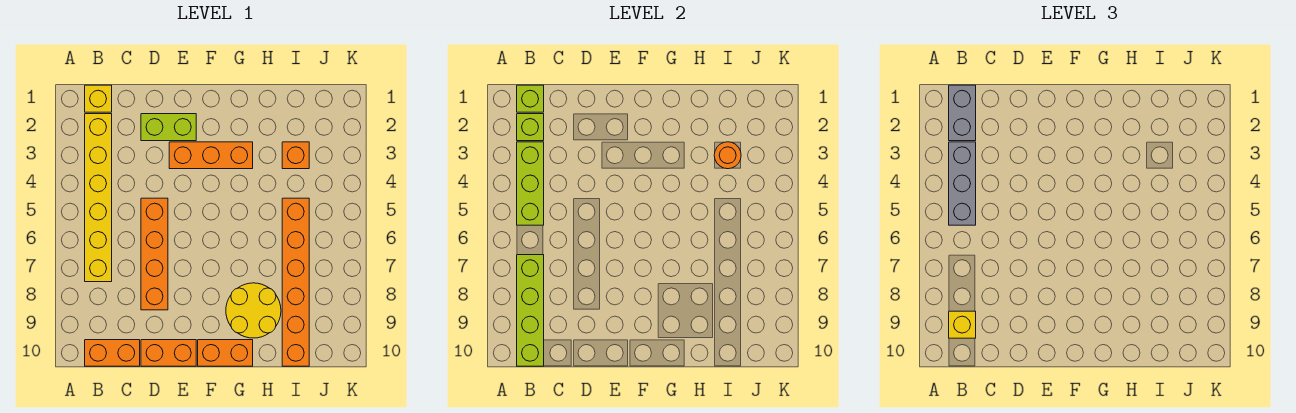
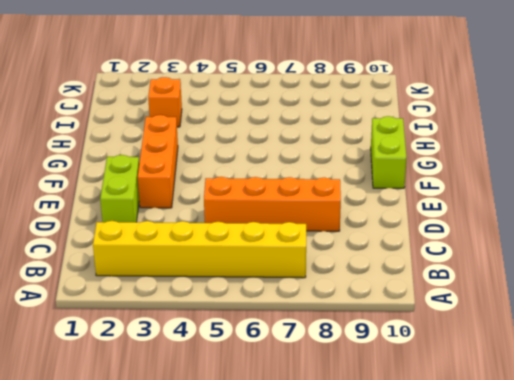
lime 1x2 brick [371,116,407,188] -> orange 1x2 brick [198,340,253,366]
none -> yellow 1x1 brick [85,85,112,112]
none -> orange 1x2 brick [85,340,140,366]
none -> orange 1x2 brick [141,340,196,366]

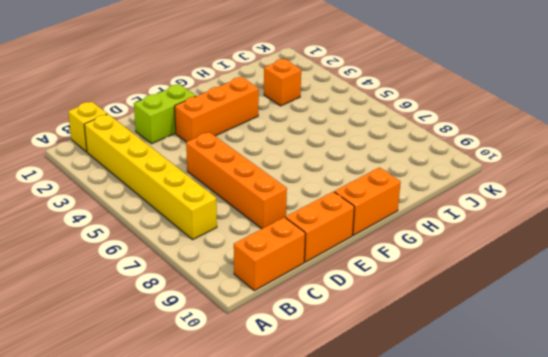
none -> yellow 2x2 round brick [226,283,281,338]
none -> orange 1x6 brick [282,198,309,366]
none -> lime 1x1 brick [517,85,544,112]

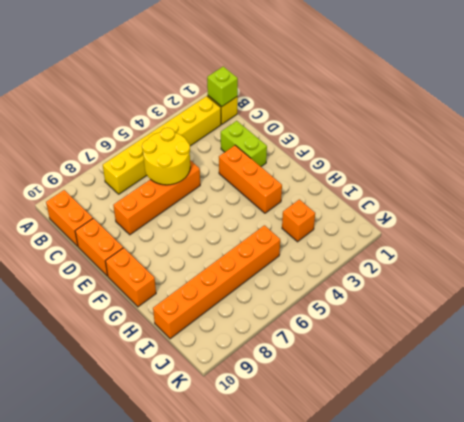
yellow 2x2 round brick [142,128,190,185] -> yellow 2x2 round brick moved to [226,283,281,338]
none -> lime 1x1 brick [517,114,544,141]
none -> lime 1x3 brick [517,142,544,225]
none -> lime 1x4 brick [517,255,544,366]

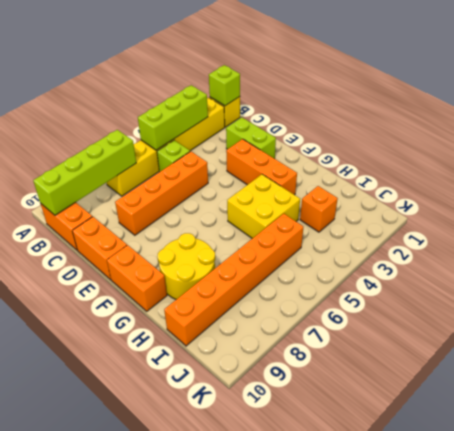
lime 1x1 brick [157,140,190,172] -> lime 1x1 brick moved to [517,114,544,141]
yellow 2x2 brick [227,174,300,238] -> none
none -> orange 1x1 round brick [714,142,741,169]
none -> grey 1x2 brick [949,85,976,141]
none -> grey 1x3 brick [949,142,976,225]

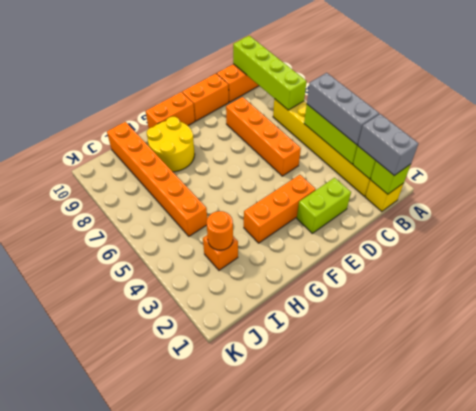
none -> yellow 1x1 brick [949,311,976,338]

